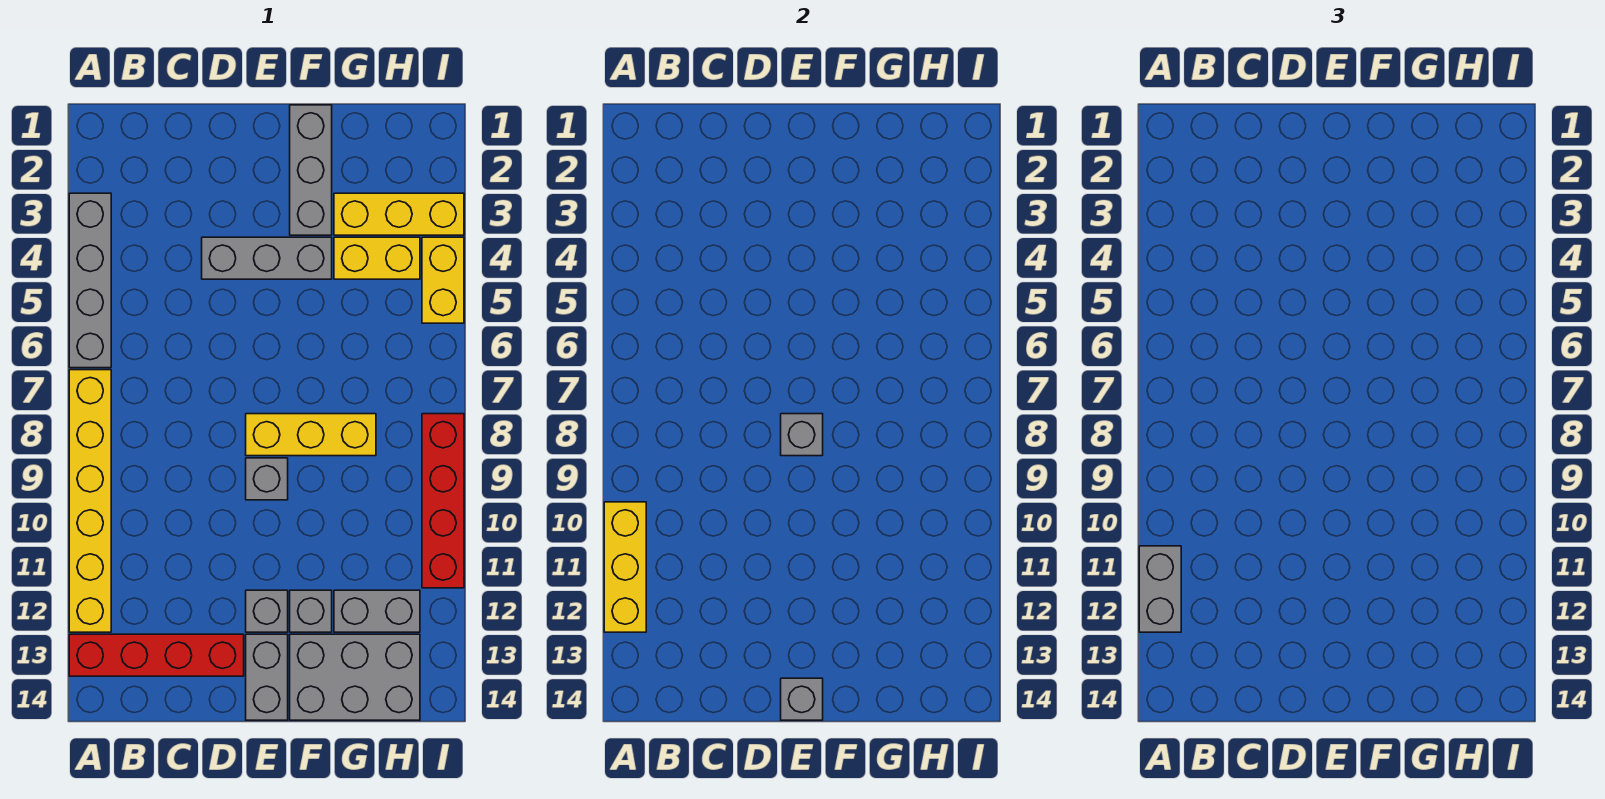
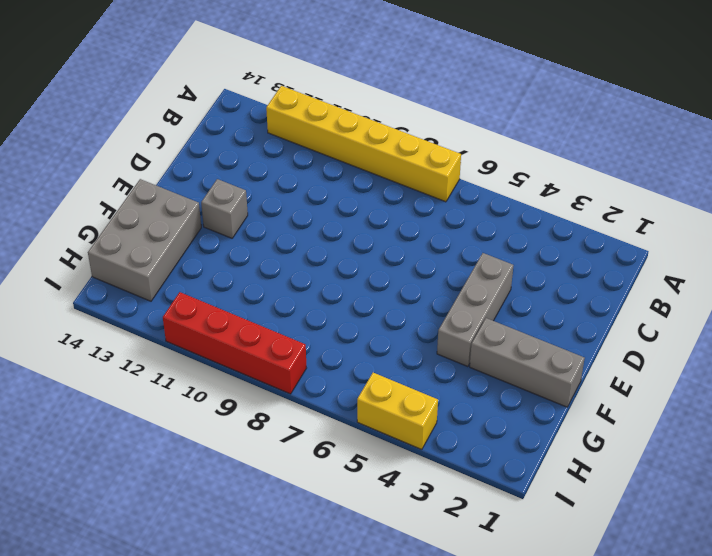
none -> grey 1x4 brick [69,193,111,368]
none -> red 1x4 brick [69,634,244,676]
none -> yellow 1x3 brick [246,414,376,456]

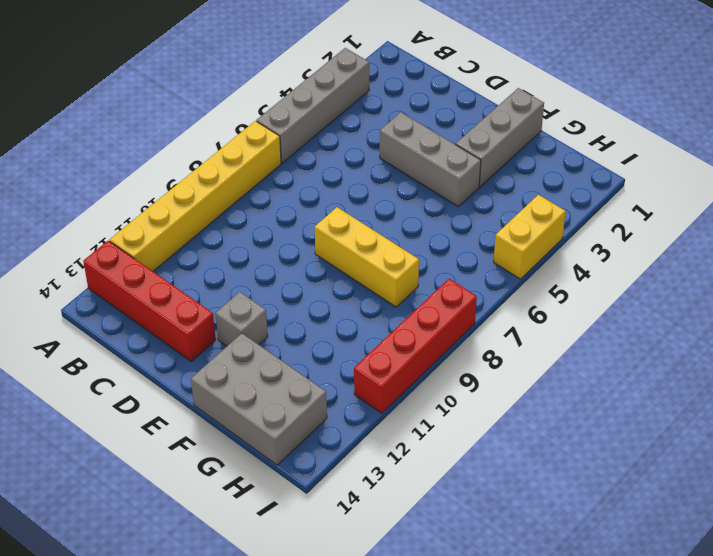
none -> grey 1x1 brick [246,458,288,500]
none -> grey 1x2 brick [246,634,288,720]
none -> grey 1x1 brick [290,590,332,632]

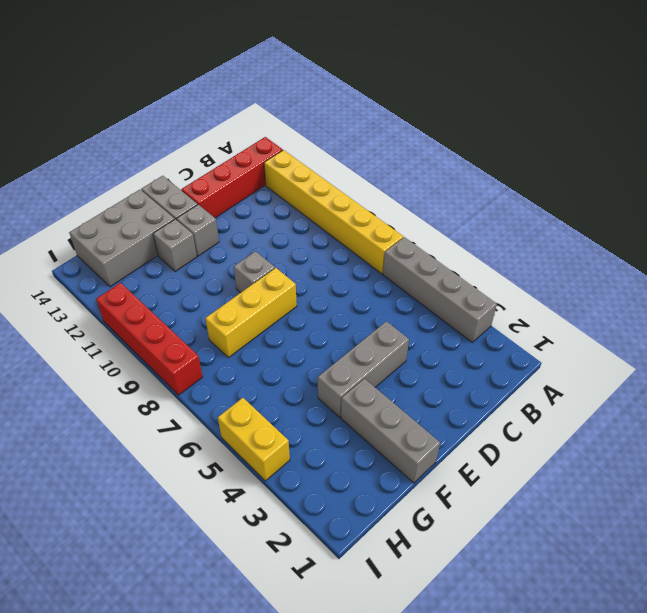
none -> yellow 1x3 brick [334,193,464,235]
none -> yellow 1x2 brick [334,237,420,279]
none -> grey 1x2 brick [334,590,420,632]

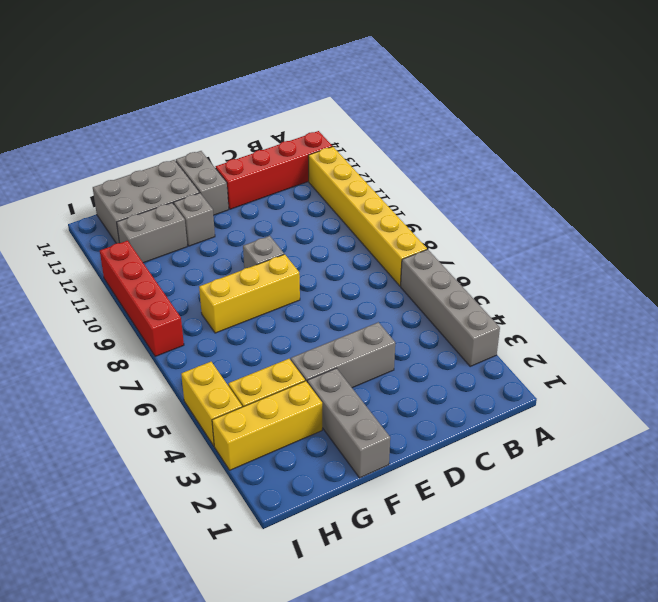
none -> grey 1x1 brick [246,590,288,632]
none -> yellow 1x3 brick [604,502,646,632]
none -> grey 1x1 brick [781,414,823,456]

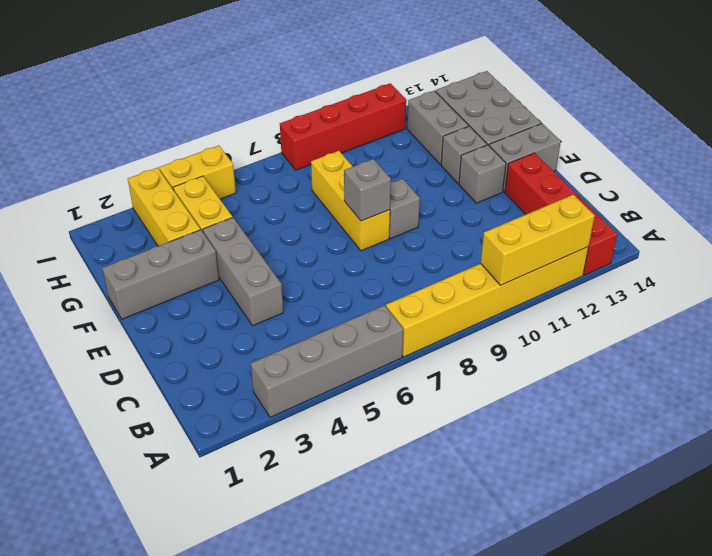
none -> grey 1x1 brick [781,678,823,720]
none -> grey 1x2 brick [1139,546,1181,632]

